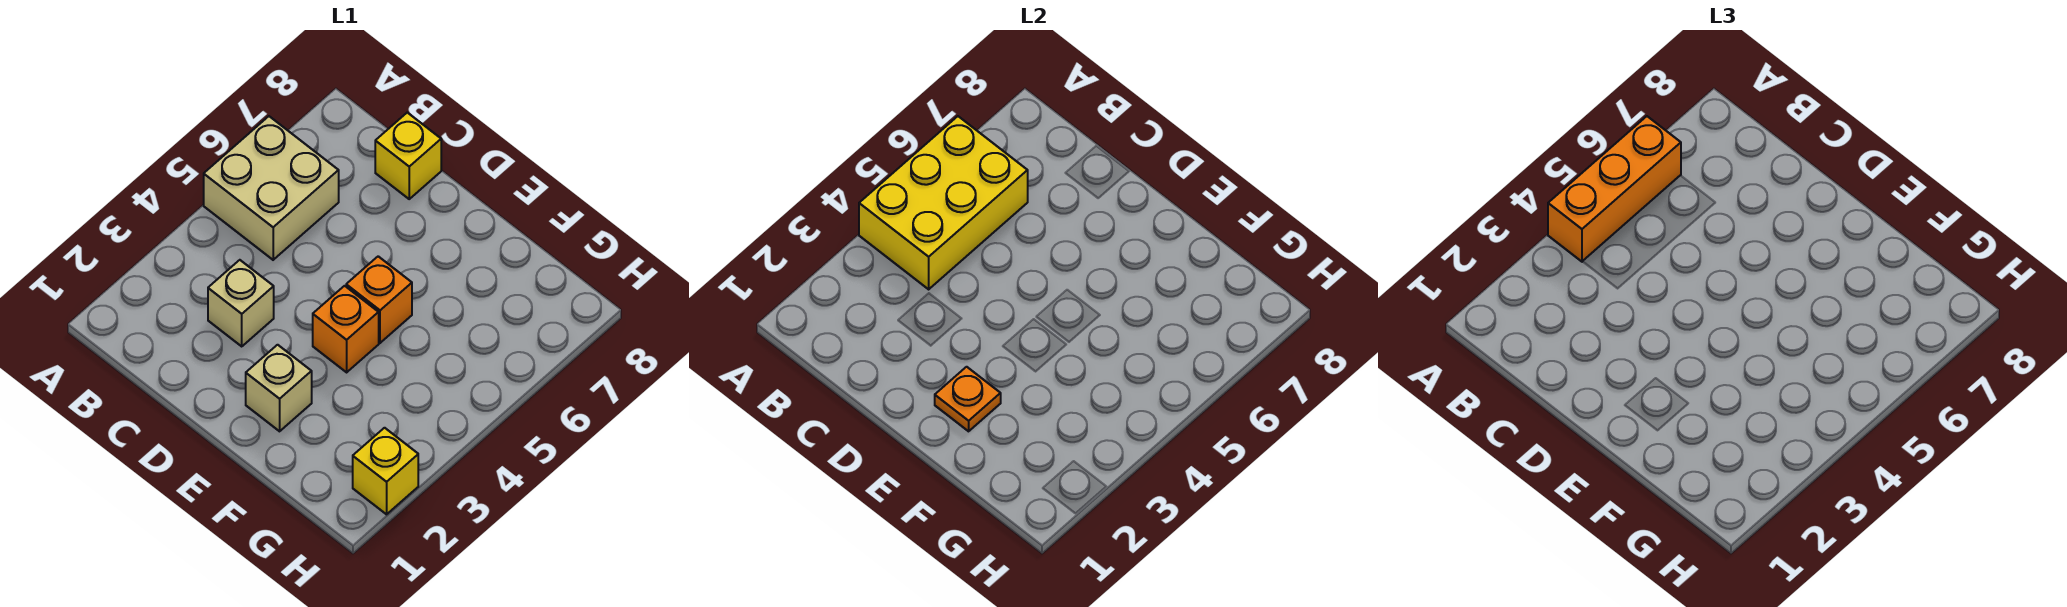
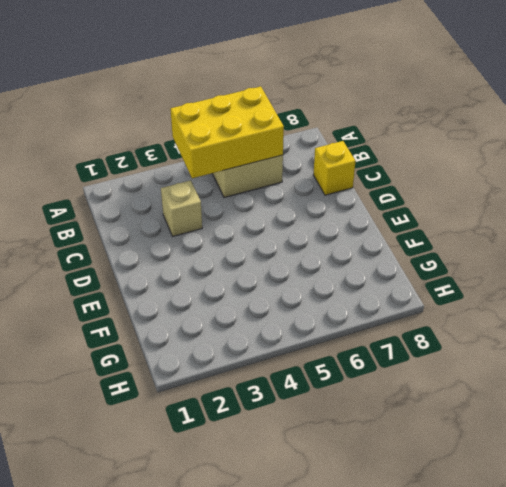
none -> tan 1x1 brick [246,345,312,431]
none -> orange 1x1 brick [313,286,379,372]

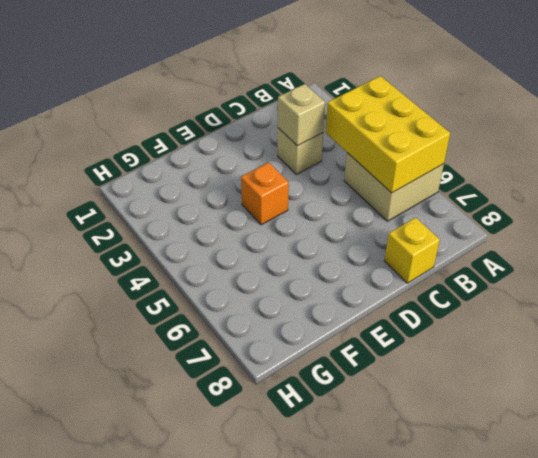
tan 1x1 brick [278,84,325,146] -> tan 1x1 brick moved to [246,345,312,431]
none -> orange 1x1 brick [346,256,412,343]
none -> yellow 1x1 brick [353,428,418,514]

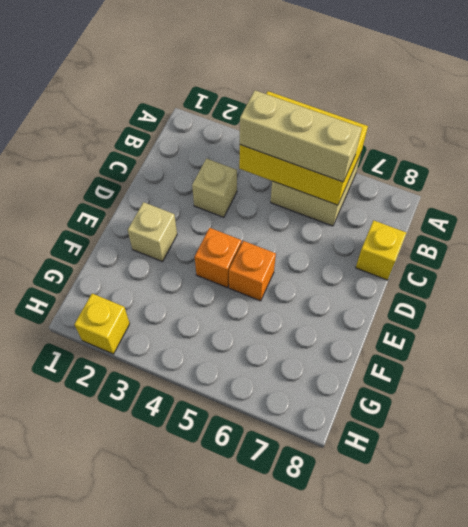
tan 1x3 brick [240,90,362,182] -> none
none -> orange 1x1 plate [935,367,1001,431]
none -> orange 1x3 brick [1548,116,1681,262]

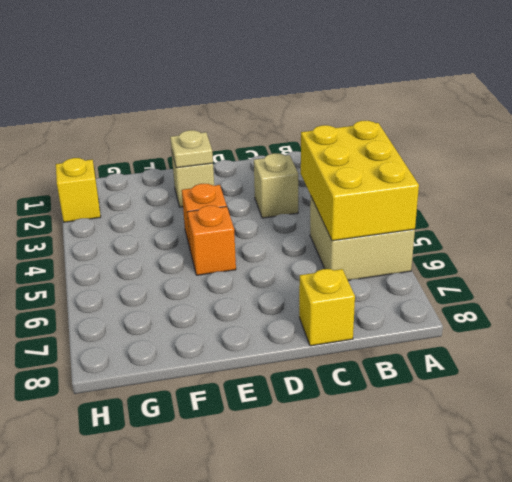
tan 1x1 plate [170,130,213,168] -> orange 1x1 plate [935,367,1001,431]
none -> orange 1x3 brick [1548,116,1681,262]

